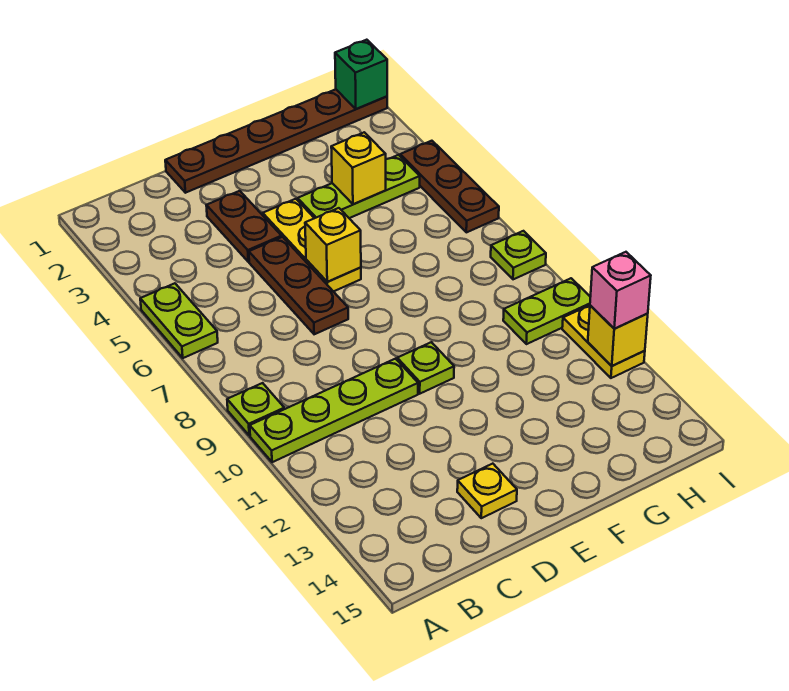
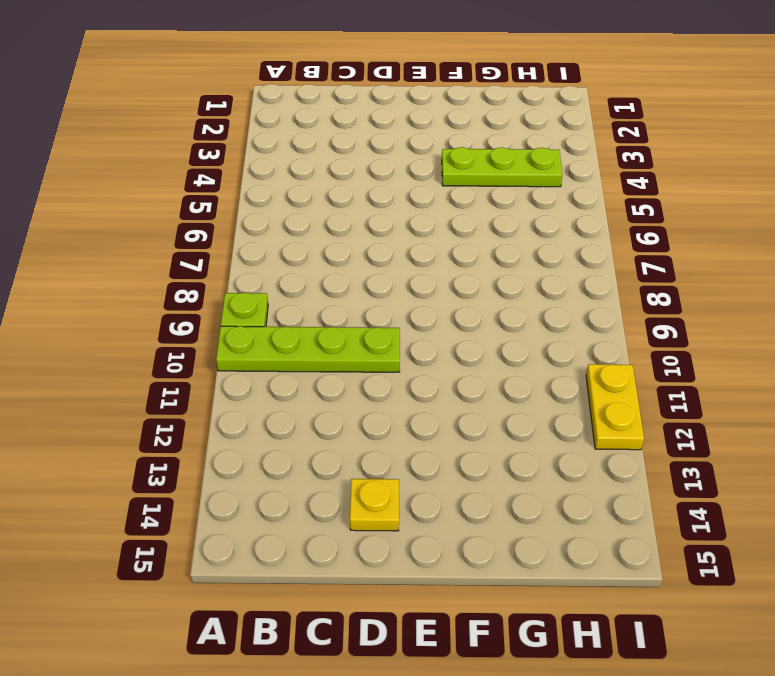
none -> lime 1x2 plate [140,283,218,358]
none -> brown 1x6 plate [165,89,387,193]
none -> brown 1x2 plate [206,191,282,262]

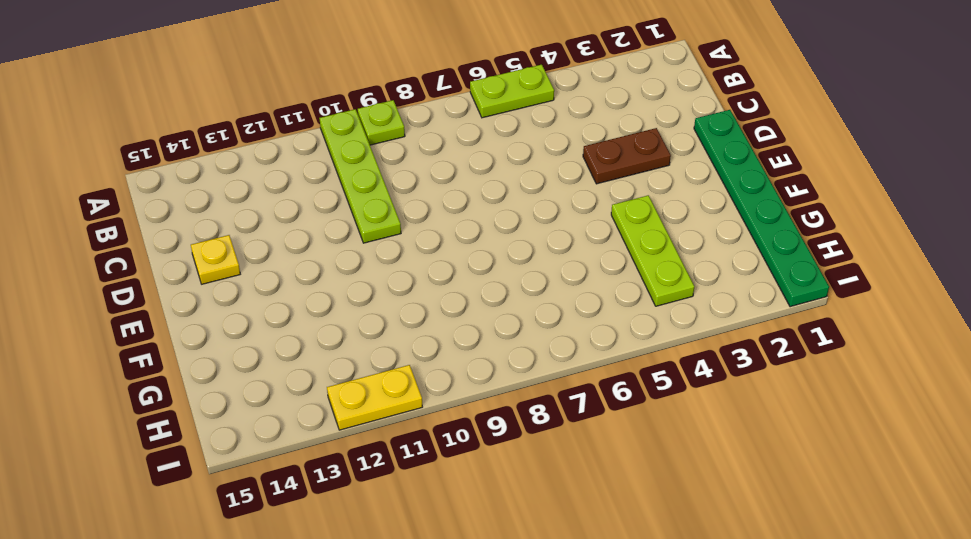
green 1x6 plate [694,110,829,307] -> brown 1x6 plate [165,89,387,193]
none -> brown 1x3 plate [249,237,348,334]
none -> yellow 1x3 plate [263,199,361,292]
none -> lime 1x1 plate [397,342,454,394]

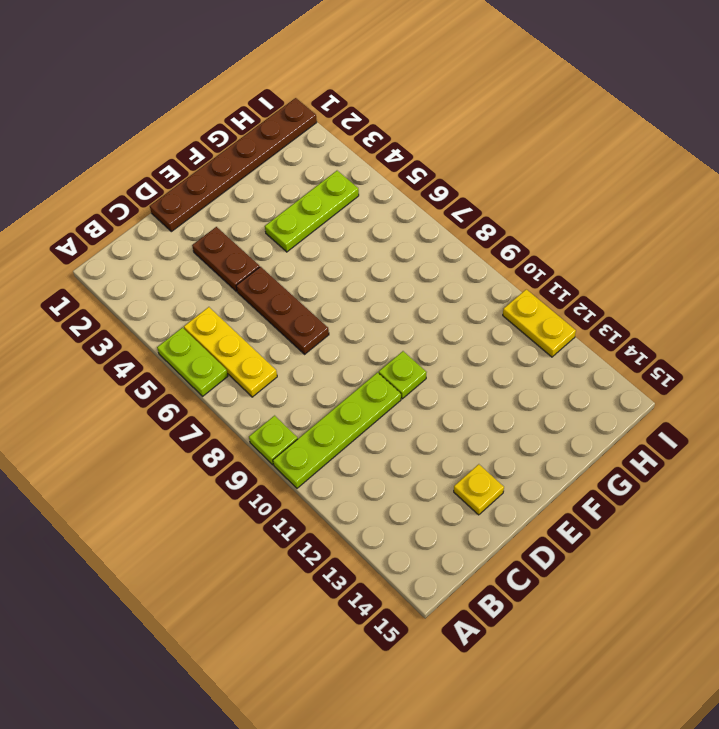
yellow 1x3 plate [184,307,277,397] -> yellow 1x3 plate moved to [263,199,361,292]
none -> lime 1x2 plate [503,278,590,344]
none -> brown 1x3 plate [400,141,499,232]
none -> lime 1x1 plate [491,231,546,279]

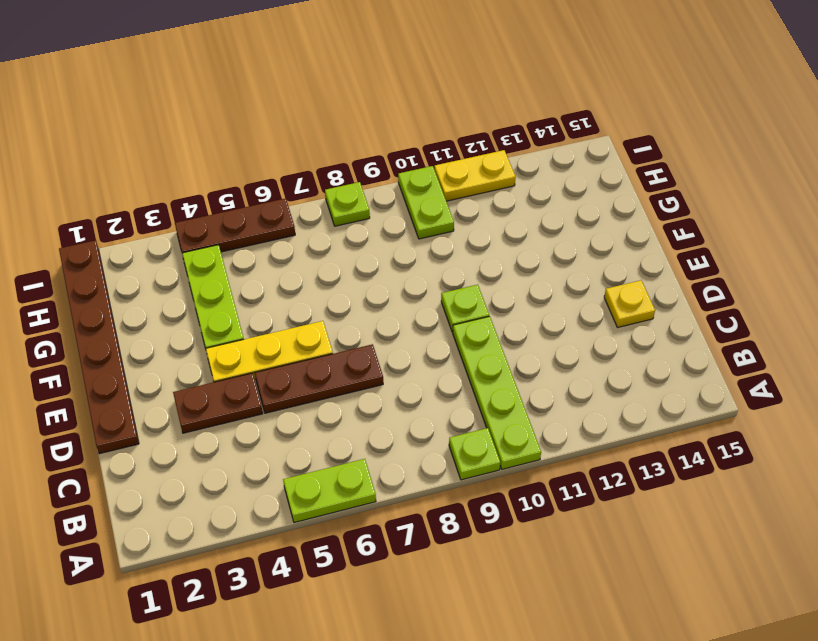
none -> yellow 1x1 brick [305,208,361,282]
none -> yellow 1x1 brick [331,132,386,204]
none -> green 1x1 brick [335,40,387,109]

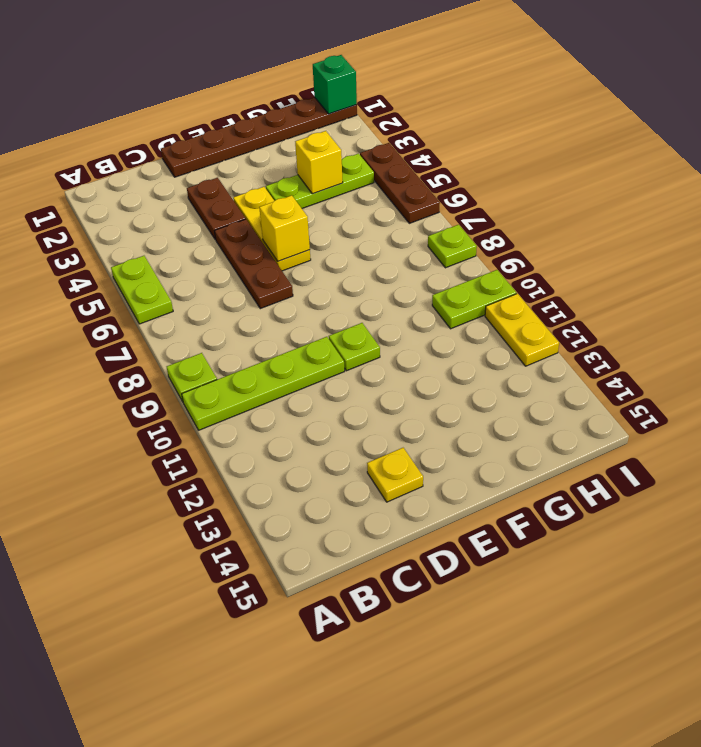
none -> yellow 1x1 brick [588,305,648,366]
none -> pink 1x1 brick [590,252,651,329]

